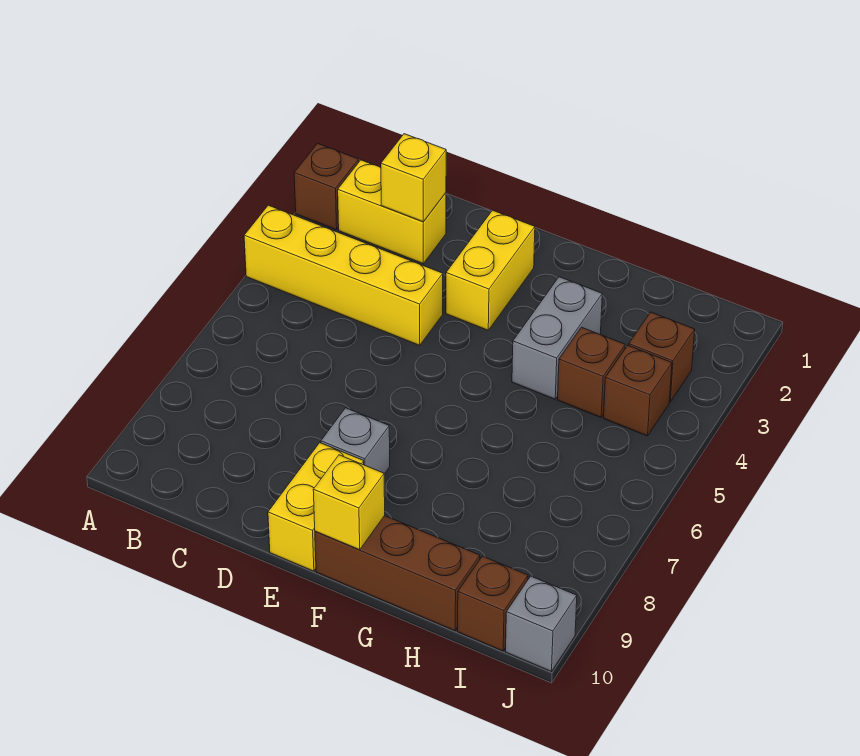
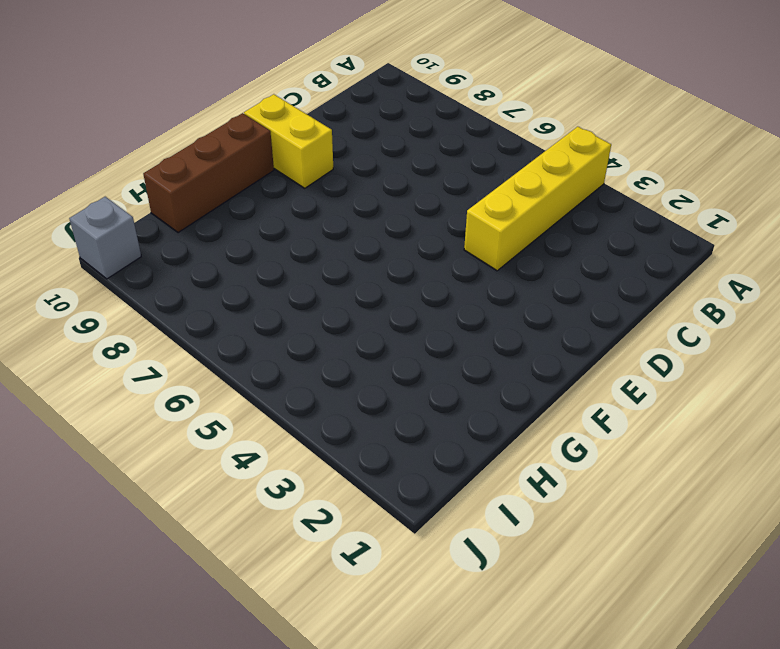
none -> brown 1x1 brick [294,143,359,230]
none -> yellow 1x2 brick [338,160,446,264]
none -> yellow 1x2 brick [446,210,535,330]

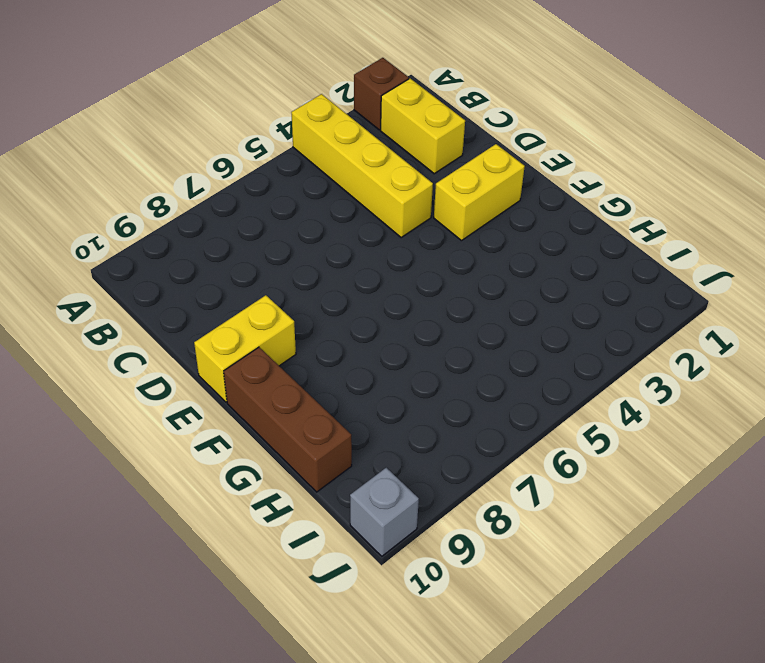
none -> grey 1x1 brick [321,408,390,474]
none -> grey 1x2 brick [512,277,602,399]
none -> brown 1x1 brick [558,327,625,417]

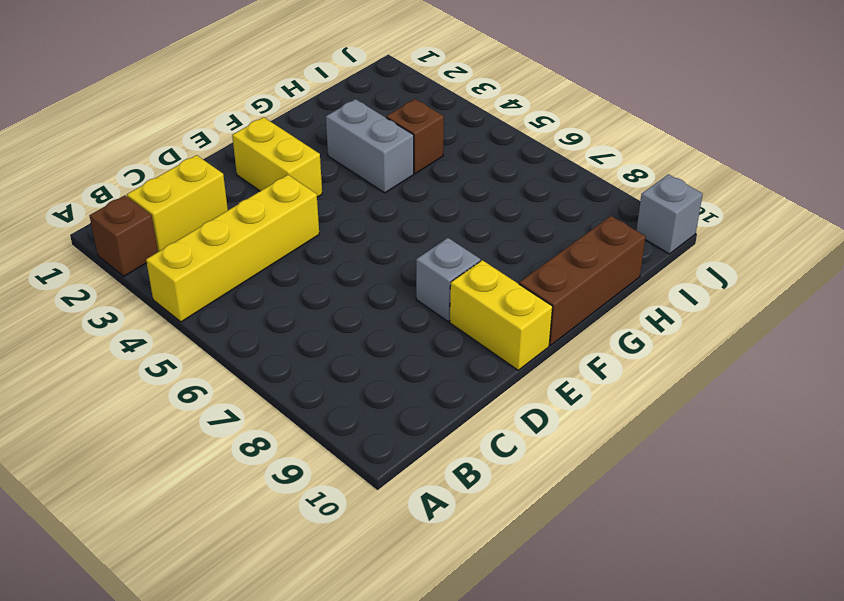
none -> brown 1x1 brick [629,312,695,402]
none -> brown 1x1 brick [604,345,672,436]
none -> brown 1x1 brick [458,556,528,651]

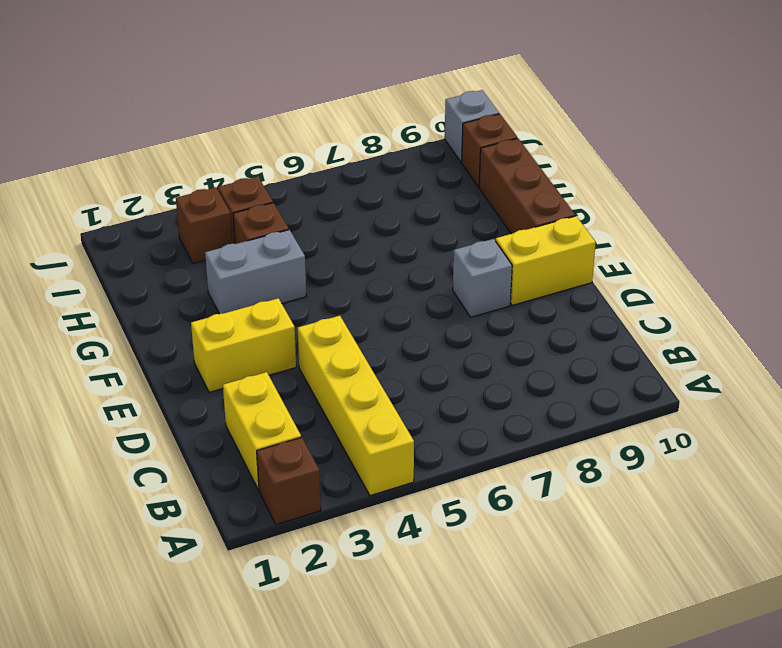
none -> yellow 1x1 brick [381,134,446,222]
none -> yellow 1x1 brick [313,455,385,550]

